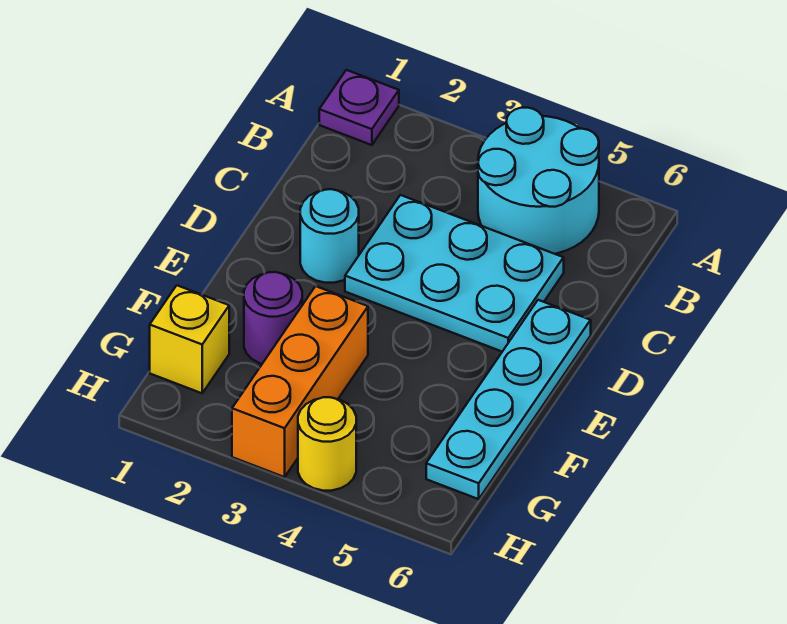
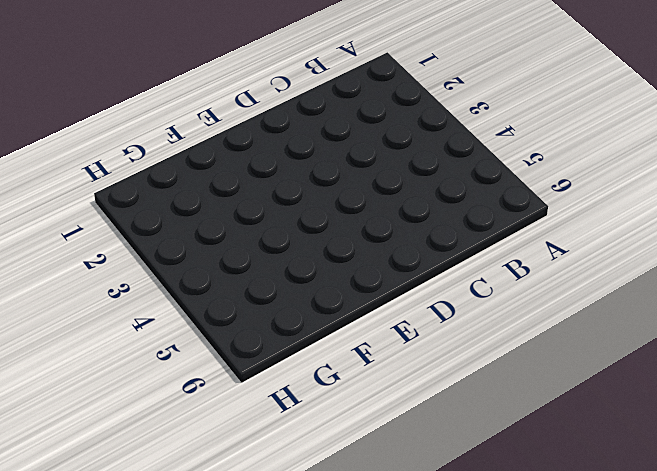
none -> purple 1x1 plate [319,70,399,145]
none -> cyan 2x2 round brick [478,108,599,254]

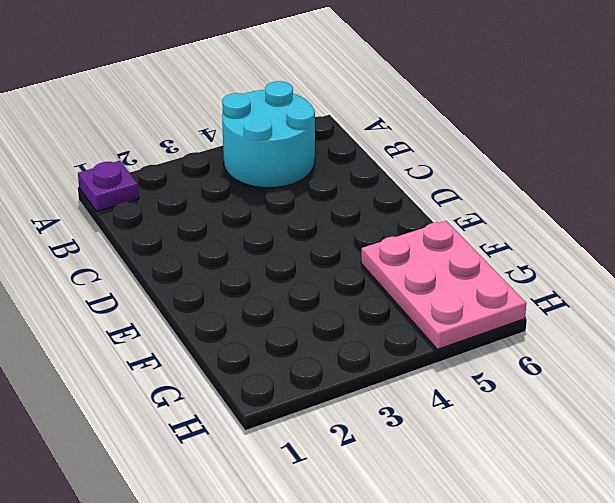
pink 2x3 plate [361,221,526,349] -> cyan 1x4 plate [426,300,591,499]
none -> cyan 2x3 plate [345,195,564,352]
none -> cyan 1x1 round brick [300,189,359,283]

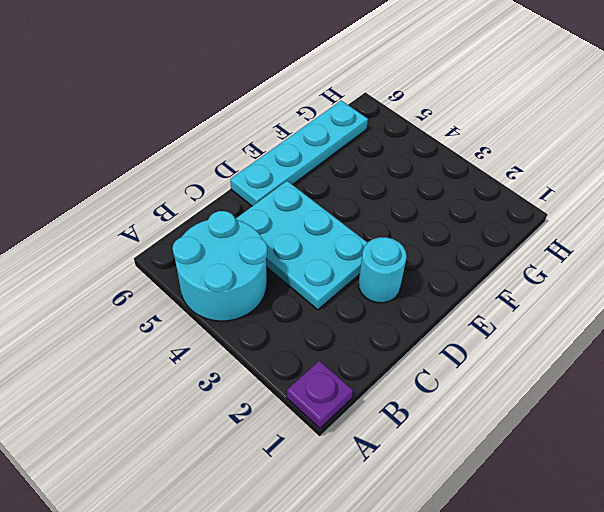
none -> purple 1x1 round brick [244,272,302,364]
none -> orange 1x3 brick [232,286,368,477]

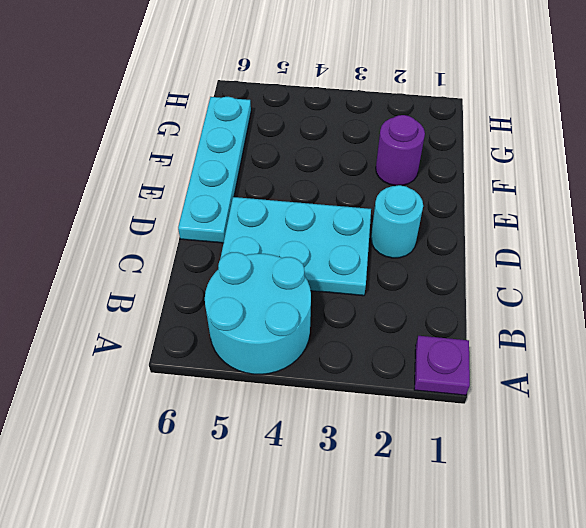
none -> orange 1x3 brick [232,286,368,477]
none -> yellow 1x1 brick [150,285,229,393]

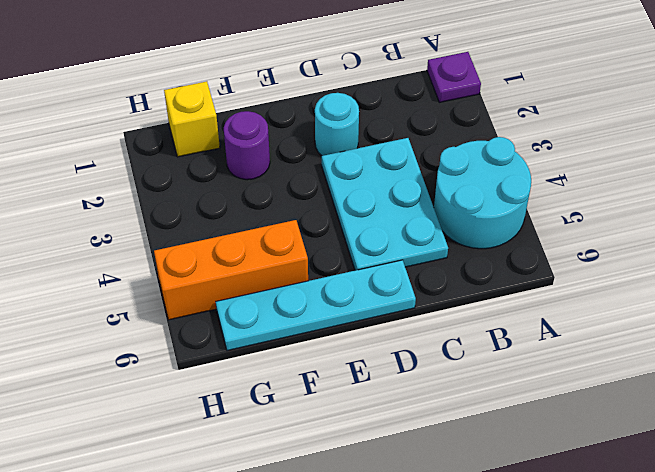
orange 1x3 brick [154,220,308,320] -> orange 1x3 brick moved to [232,286,368,477]
none -> yellow 1x1 round brick [298,397,356,491]

